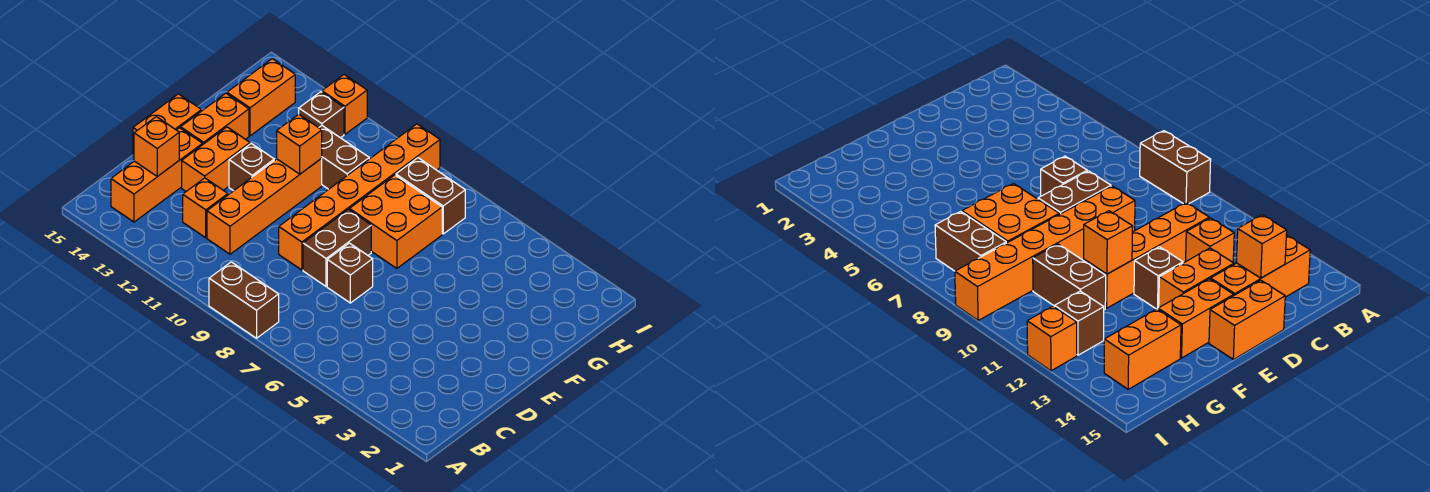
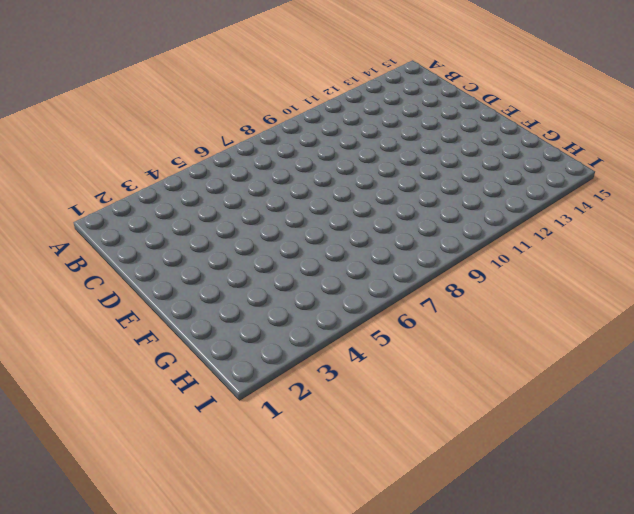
none -> brown 1x2 brick [209,262,279,338]
none -> orange 1x3 brick [111,128,203,222]
none -> orange 1x4 brick [207,158,322,254]

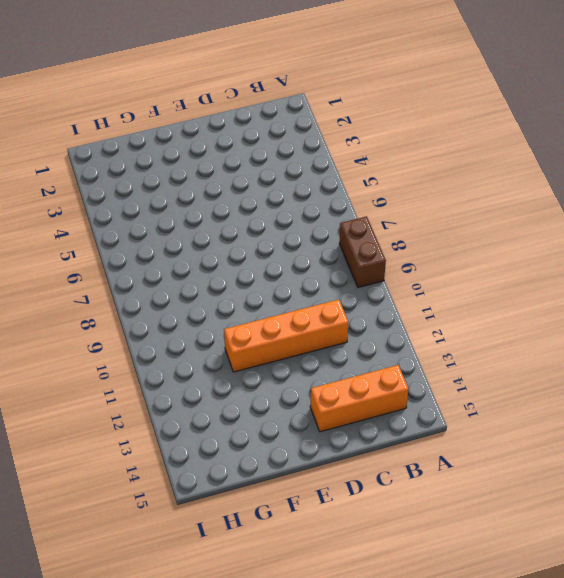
none -> orange 1x1 brick [183,178,228,238]
none -> brown 1x1 brick [327,243,373,303]
none -> brown 1x2 brick [303,209,371,286]

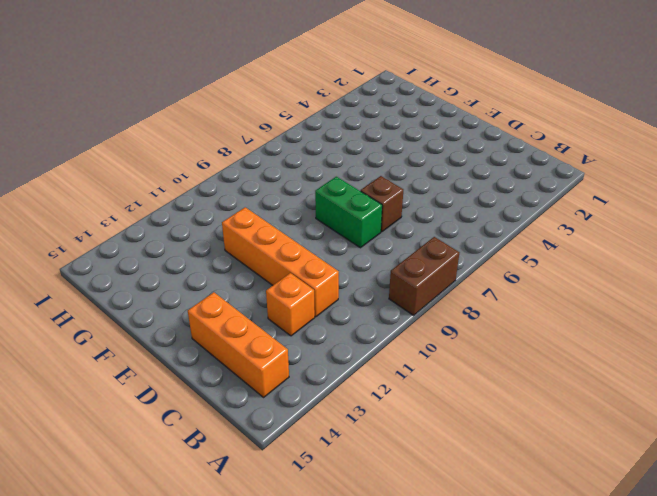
green 1x2 brick [315,177,382,248] -> brown 1x2 brick [303,209,371,286]
none -> orange 1x6 brick [279,124,440,270]
none -> orange 1x2 brick [182,127,250,191]
none -> orange 1x2 brick [133,94,201,156]

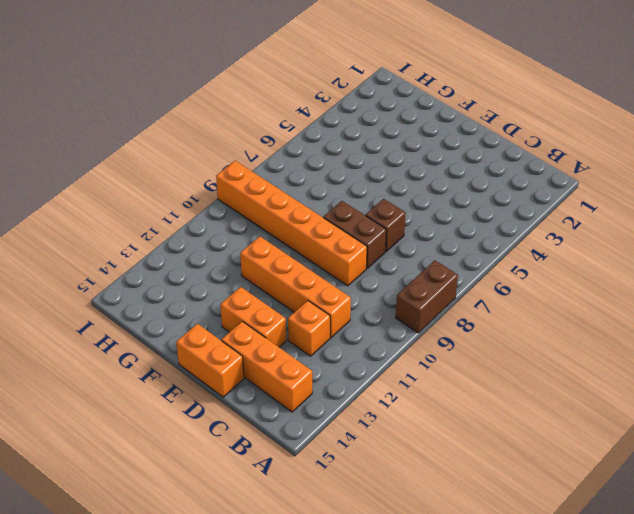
none -> brown 1x1 brick [229,144,274,191]
none -> orange 1x2 brick [181,93,249,144]
none -> orange 2x2 brick [349,175,442,268]

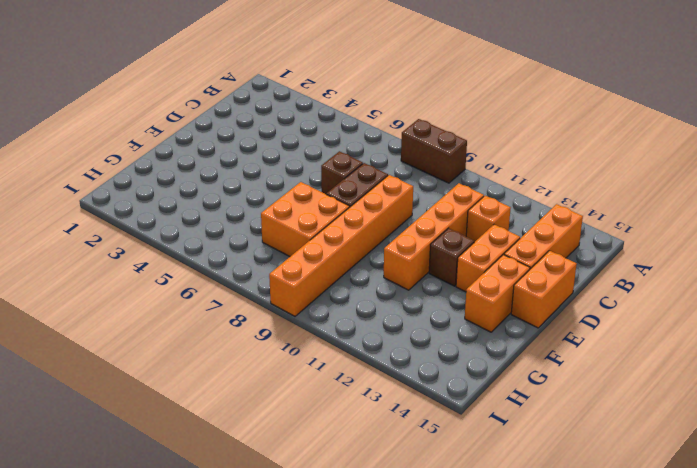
none -> brown 1x2 brick [319,126,369,189]
none -> orange 1x2 brick [227,59,295,136]
none -> brown 1x2 brick [396,158,465,234]

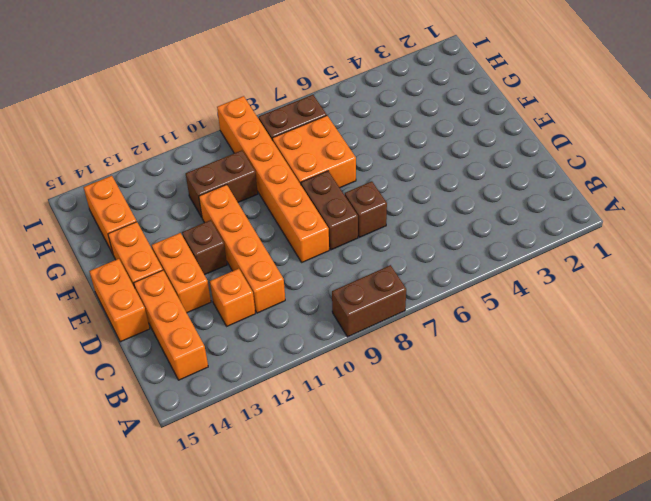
none -> brown 1x1 brick [299,92,344,138]
none -> orange 1x1 brick [322,75,367,134]
none -> orange 1x1 brick [134,117,179,176]

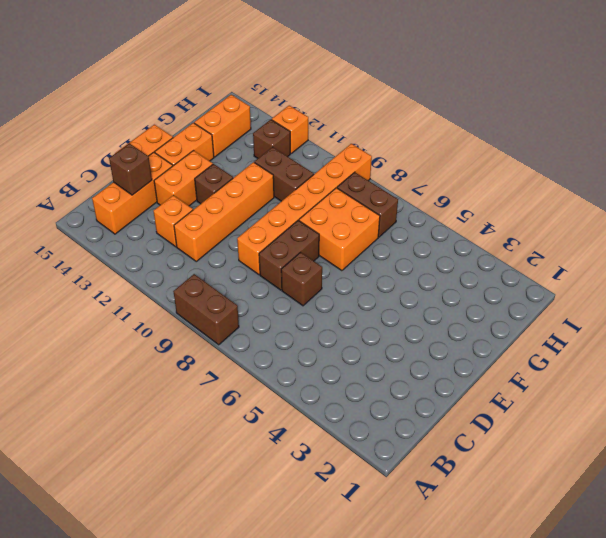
brown 1x1 brick [109,143,152,195] -> orange 1x1 brick [134,117,179,176]
none -> orange 1x1 brick [277,114,322,174]

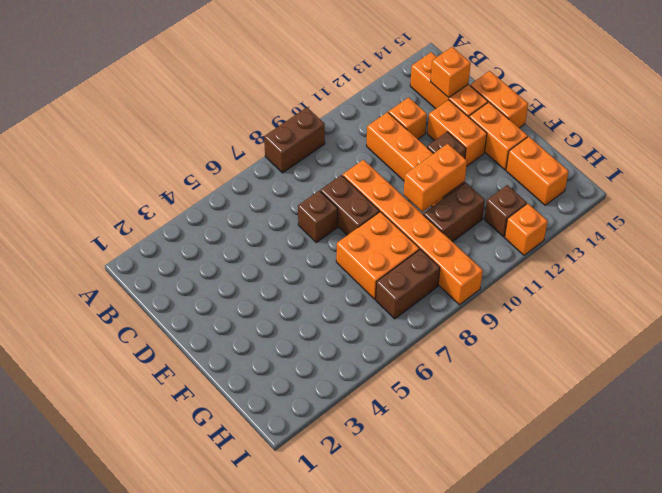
orange 1x2 brick [404,144,467,212] -> orange 1x1 brick [277,114,322,174]

